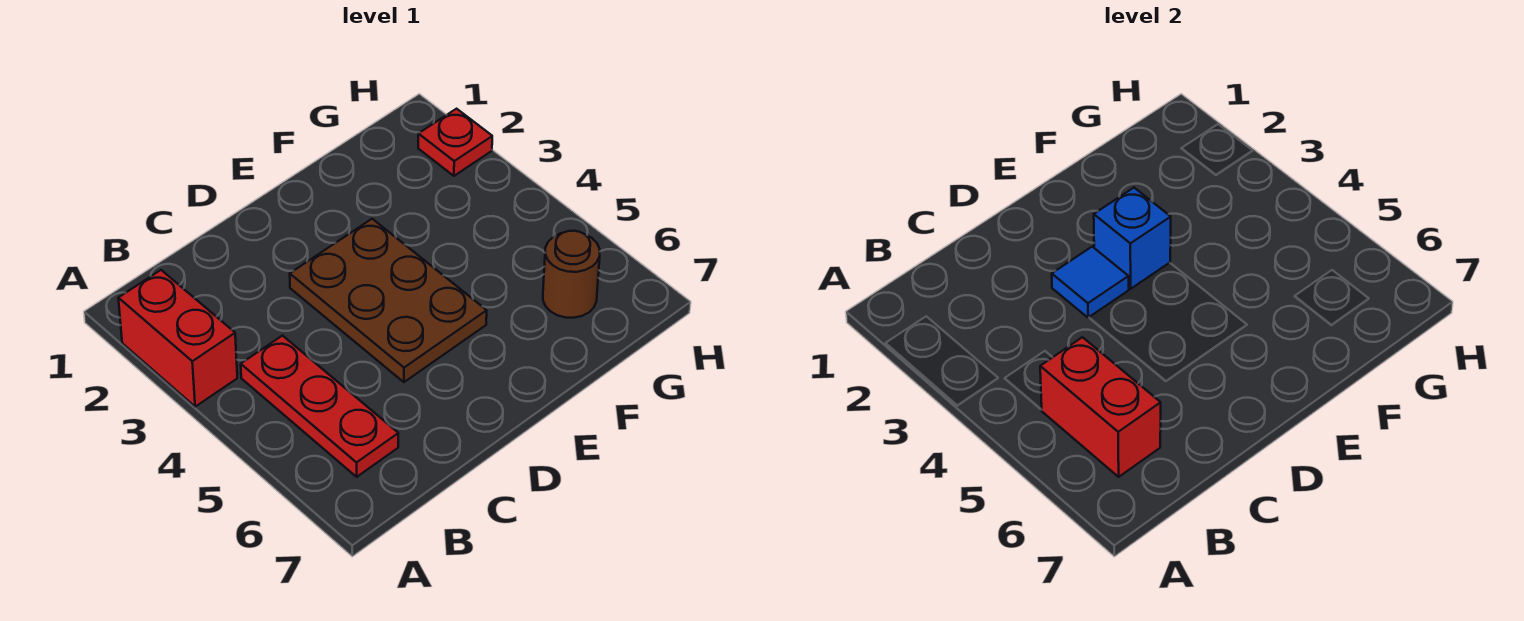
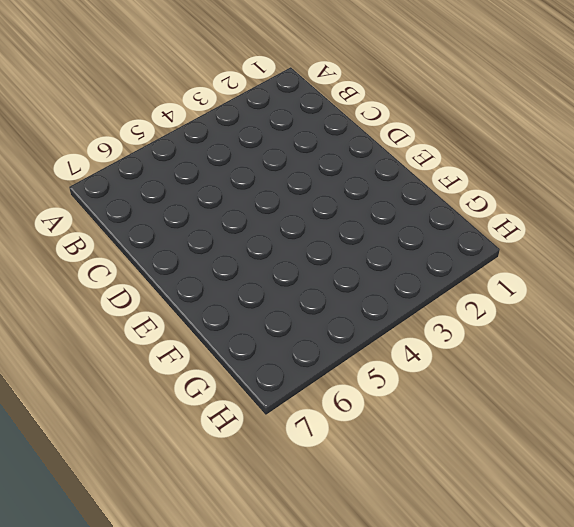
none -> red 1x2 brick [118,270,237,407]
none -> red 1x3 plate [241,336,398,477]

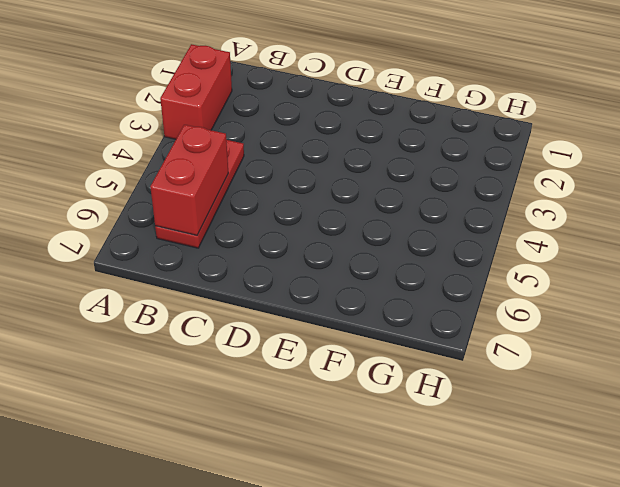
none -> brown 2x3 plate [290,219,487,382]
none -> brown 1x1 round brick [543,231,600,318]

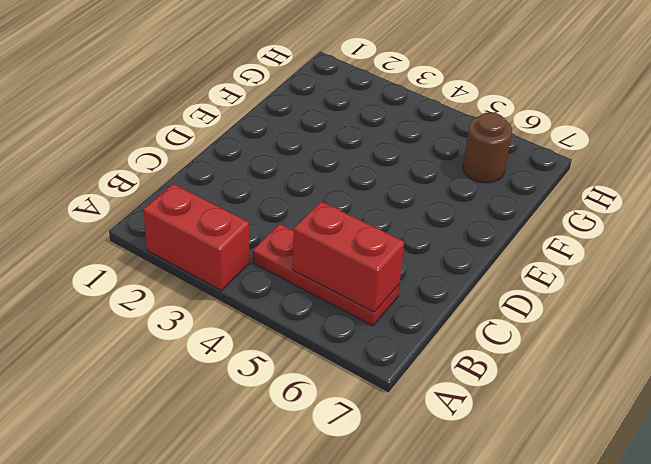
none -> brown 2x3 plate [290,219,487,382]
none -> red 1x1 plate [418,109,492,176]

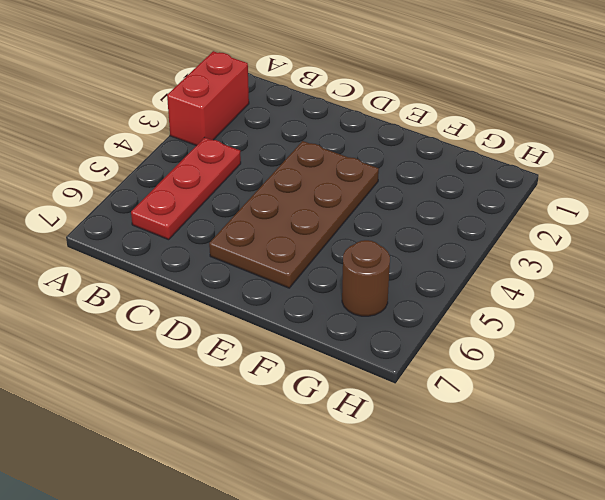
brown 2x4 plate [209,141,379,288] -> brown 2x3 plate [290,219,487,382]
none -> red 1x1 plate [418,109,492,176]
none -> red 1x2 brick [1040,337,1161,477]

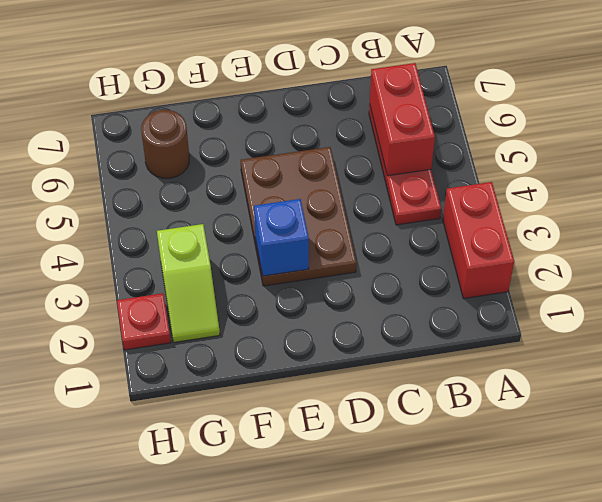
lime 1x2 slope [157,224,220,342] -> none
none -> blue 1x1 tile [1052,247,1129,318]

